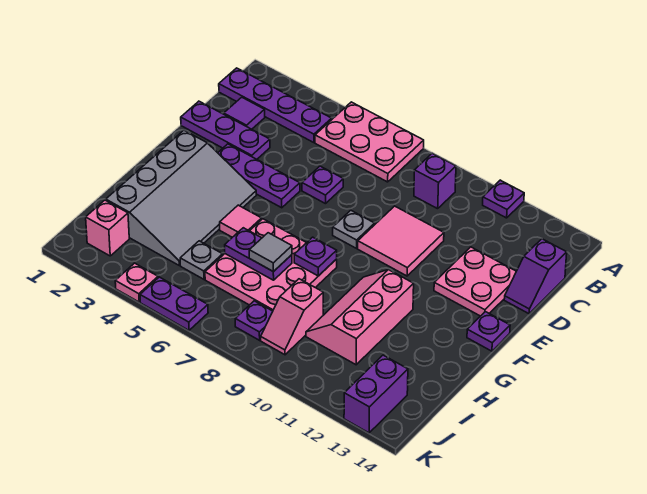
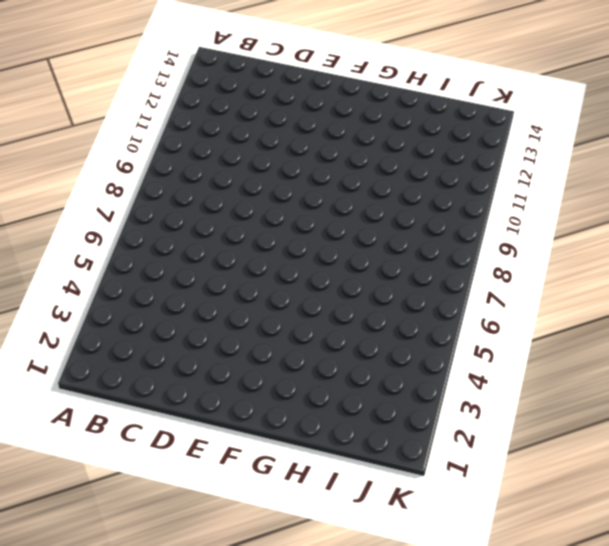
none -> pink 2x3 plate [315,102,424,182]
none -> purple 1x1 plate [483,180,524,218]
none -> purple 1x4 plate [219,68,332,143]

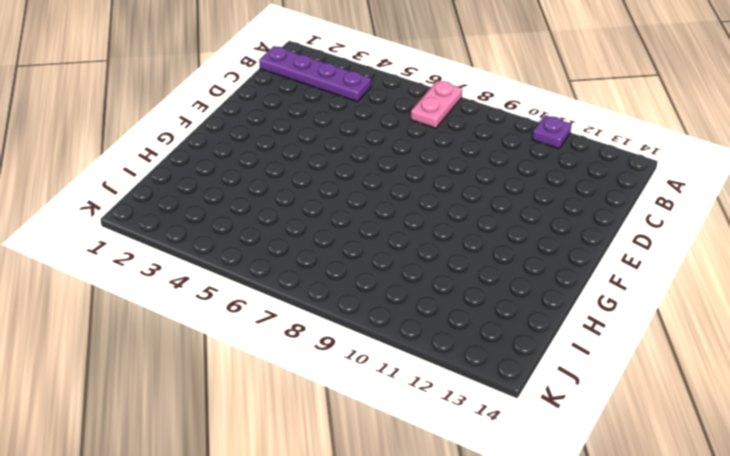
pink 1x2 plate [411,80,462,128] -> pink 2x3 plate [315,102,424,182]
none -> purple 1x1 brick [414,153,456,209]
none -> purple 1x1 tile [224,97,265,129]
none -> purple 1x2 slope [504,239,567,314]

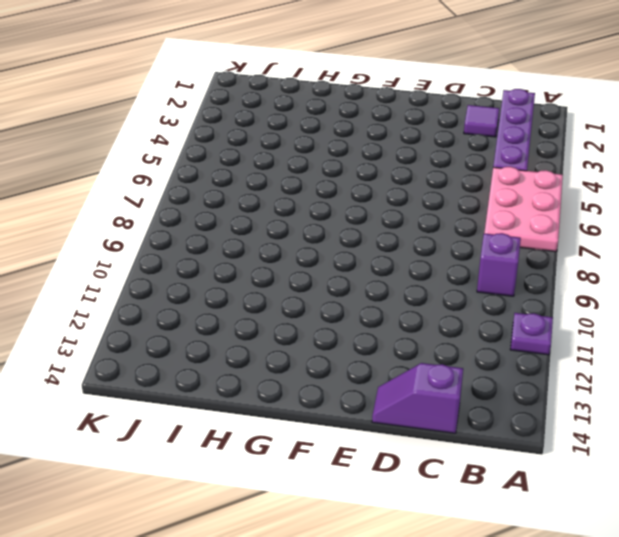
none -> purple 1x3 plate [181,101,270,159]
none -> purple 1x1 plate [302,166,343,204]
none -> pink 2x2 tile [358,206,444,276]

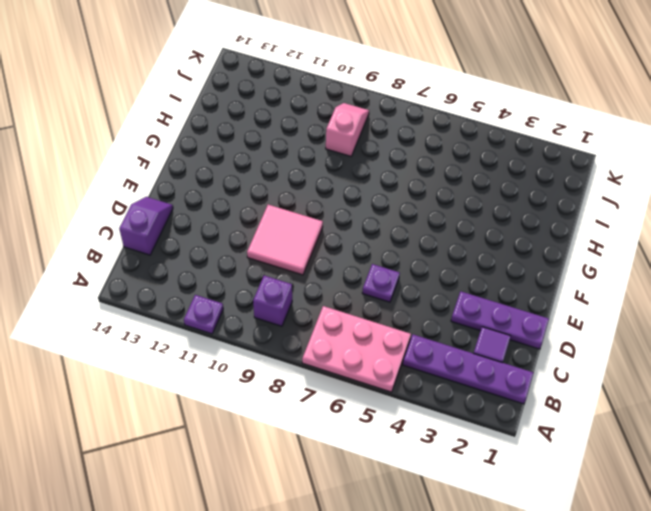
none -> pink 2x2 plate [434,247,516,316]
none -> purple 1x3 plate [218,144,300,208]
none -> grey 1x1 plate [333,210,375,248]

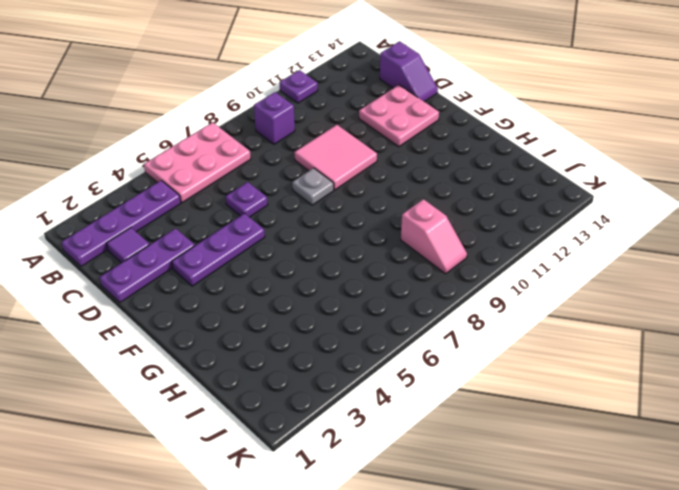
none -> grey 3x4 slope [106,130,256,265]
none -> purple 1x1 plate [467,312,510,351]
none -> pink 1x1 tile [220,205,262,237]

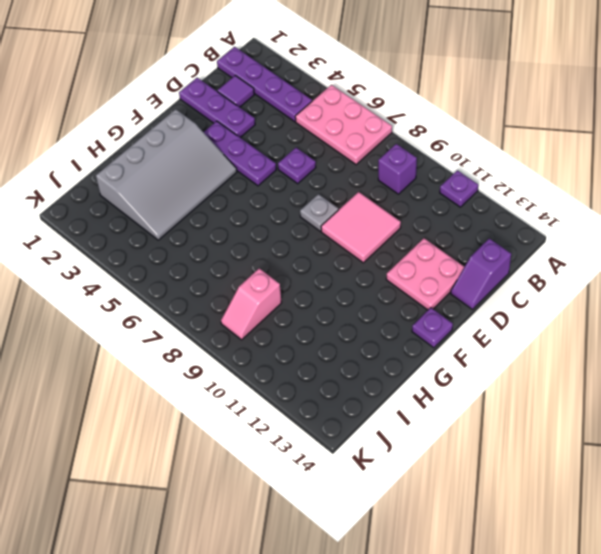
none -> pink 1x1 tile [220,205,262,237]
none -> pink 3x3 plate [205,219,337,311]
none -> pink 2x3 slope [306,270,414,365]

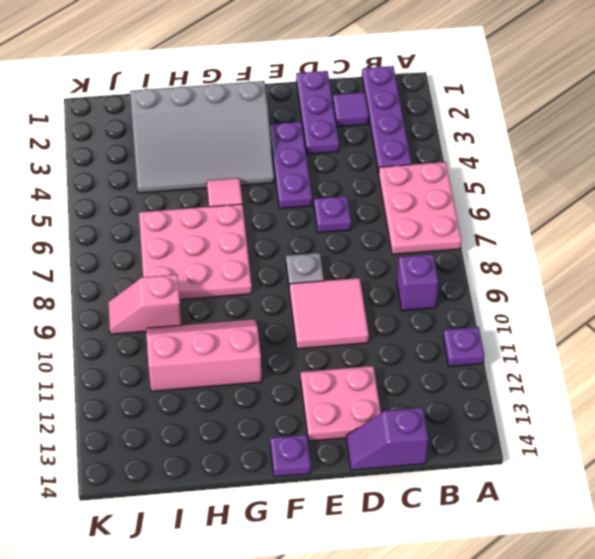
none -> grey 1x1 plate [180,241,223,279]
none -> pink 1x1 brick [86,200,129,256]
none -> purple 1x1 plate [235,301,273,340]

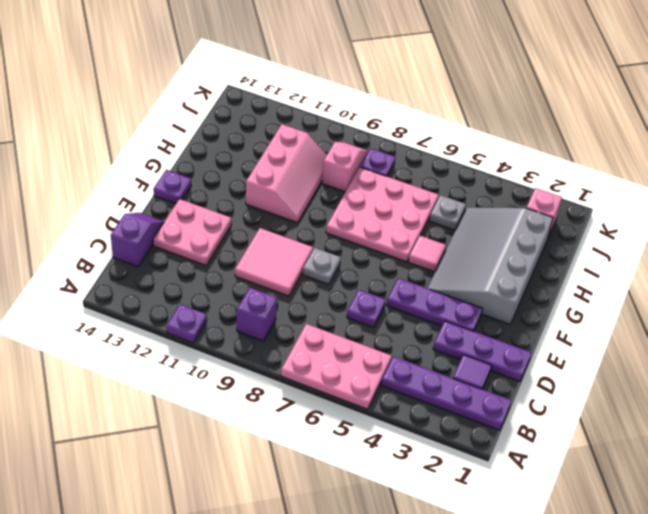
none -> purple 1x2 brick [344,355,408,433]
none -> pink 1x1 plate [115,263,158,302]
none -> purple 1x2 plate [140,277,208,330]

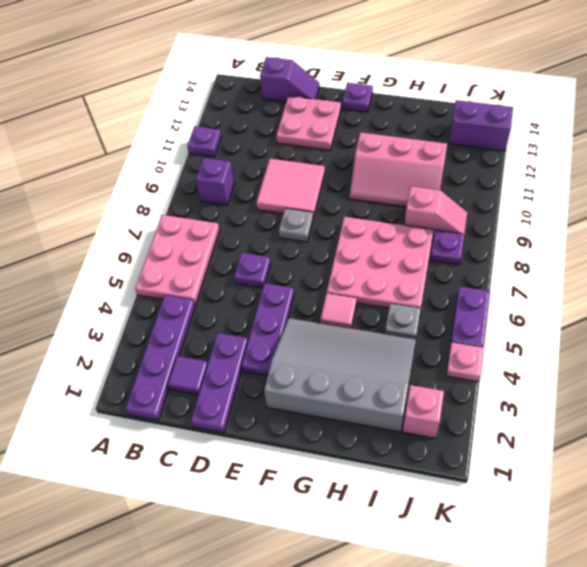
none -> purple 1x1 plate [294,237,337,276]
none -> purple 1x2 plate [225,228,292,280]
none -> grey 1x1 tile [249,233,292,272]

